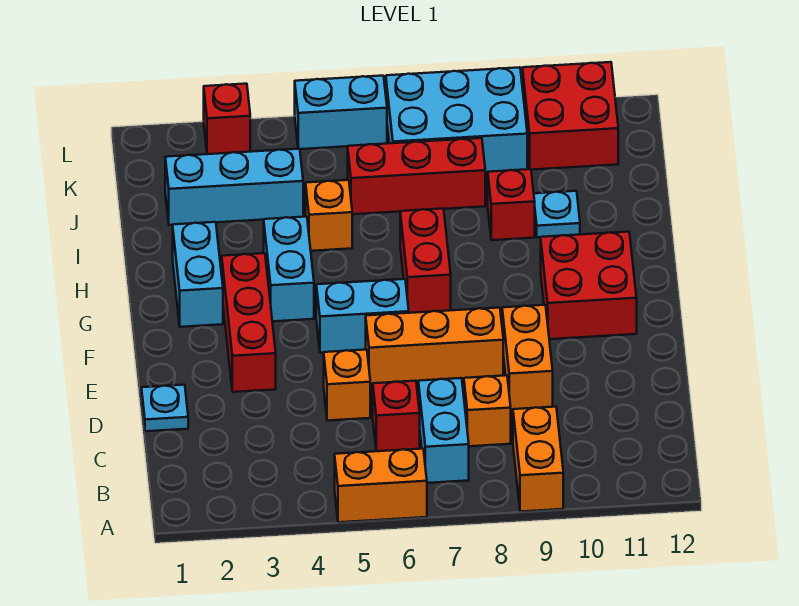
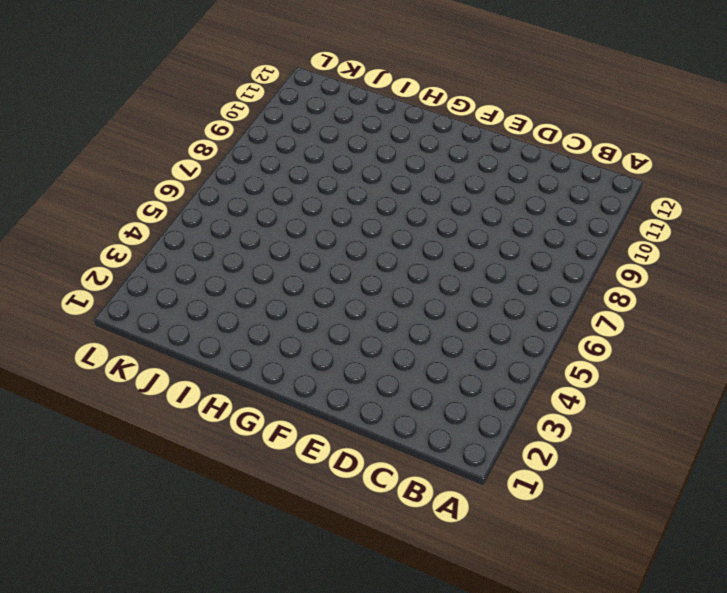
none -> orange 1x2 brick [335,449,427,522]
none -> orange 1x2 brick [513,407,563,512]
none -> cyan 1x2 brick [418,378,469,483]

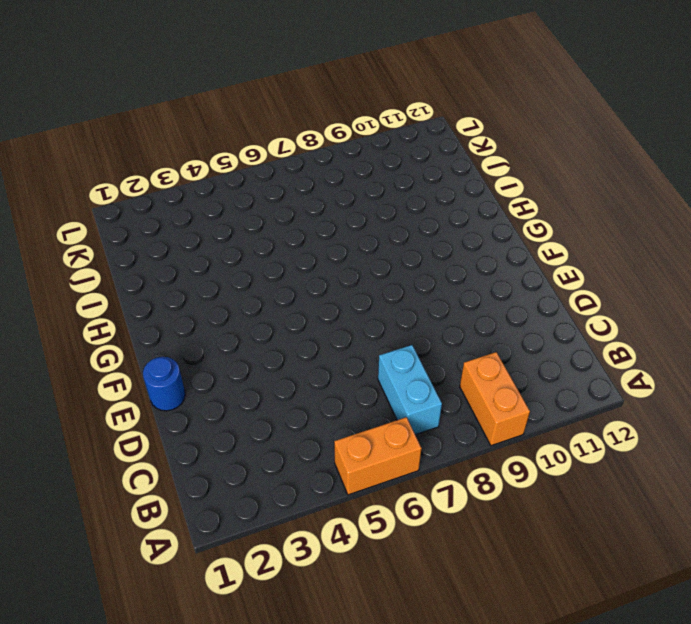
blue 1x1 round brick [143,357,185,411] -> none
none -> red 1x1 brick [373,381,420,451]
none -> orange 1x1 brick [464,375,511,446]
none -> cyan 1x1 plate [141,385,188,431]

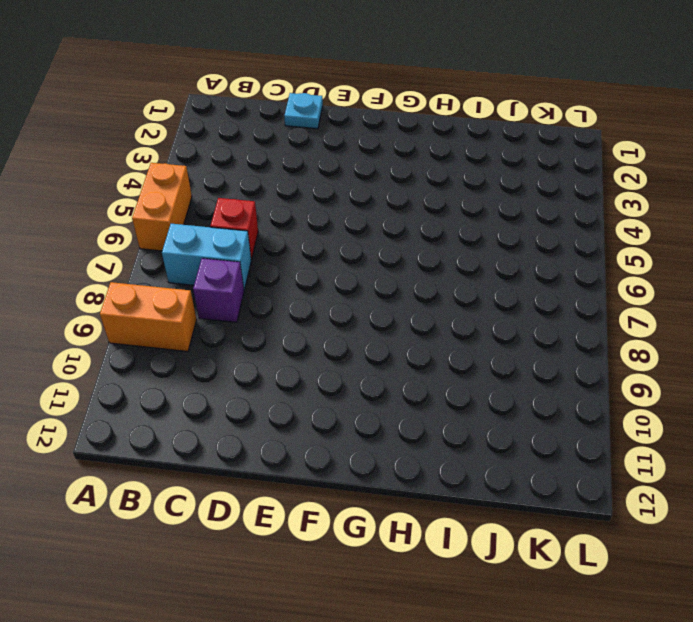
purple 1x1 brick [193,258,244,322] -> orange 1x1 brick [464,375,511,446]
none -> orange 1x1 brick [324,350,370,421]
none -> orange 1x2 brick [502,305,553,410]
none -> red 1x3 brick [222,253,276,392]

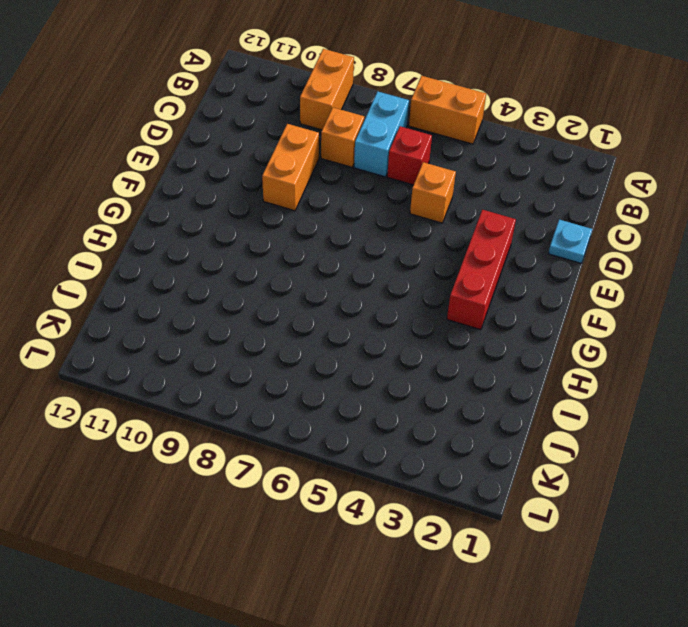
none -> orange 1x3 brick [366,308,503,384]
none -> cyan 1x2 brick [316,279,409,353]
none -> red 2x2 brick [541,232,637,339]

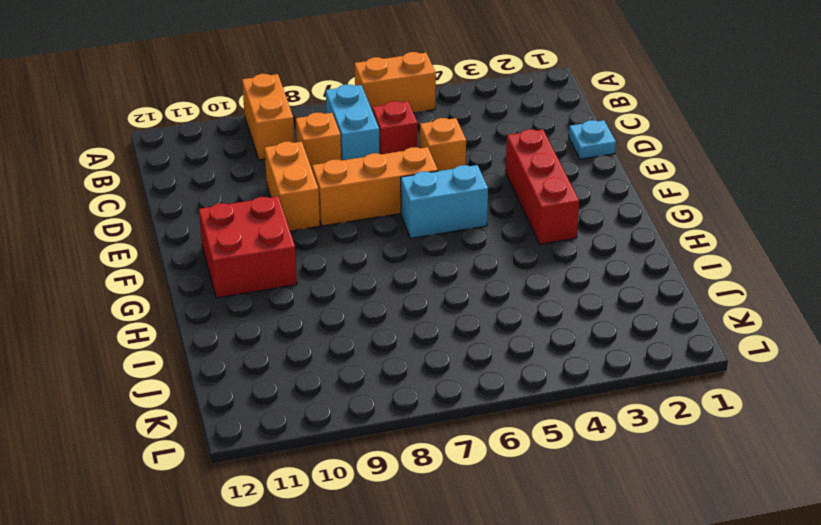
none -> cyan 1x2 brick [173,222,223,327]
none -> cyan 1x2 brick [264,217,314,321]
none -> red 1x2 brick [400,209,451,313]

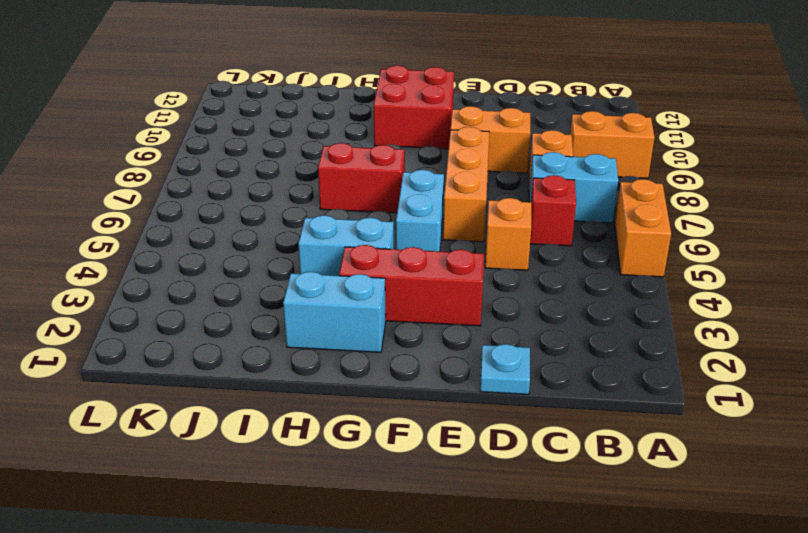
none -> orange 1x1 brick [306,180,352,251]
none -> red 1x1 brick [488,169,535,240]
none -> cyan 1x1 plate [534,191,580,238]

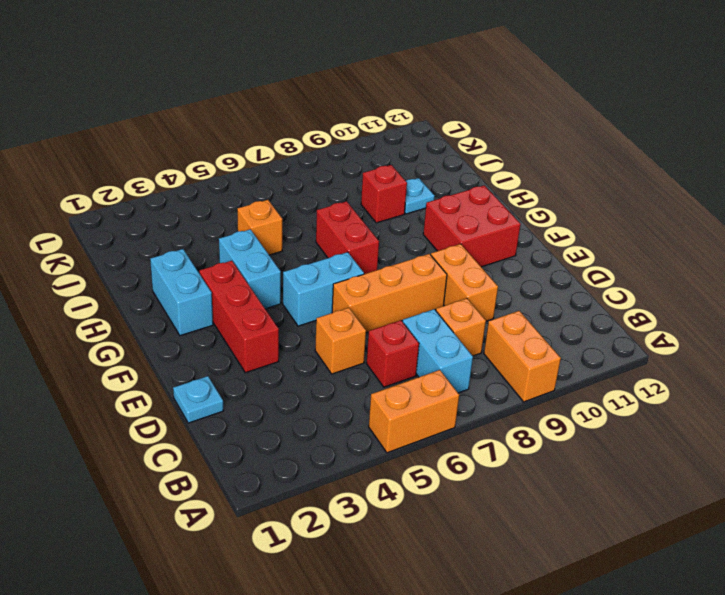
none -> cyan 1x3 brick [165,149,303,225]
none -> red 1x3 brick [348,138,485,214]
none -> cyan 2x3 brick [386,67,527,172]

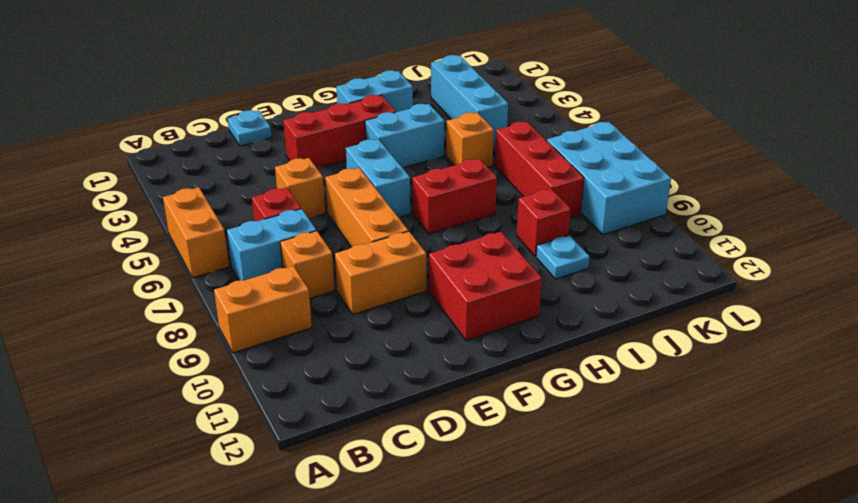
none -> red 2x2 brick [522,62,618,170]
none -> red 1x1 brick [204,84,250,154]
none -> cyan 1x2 brick [295,76,387,149]

